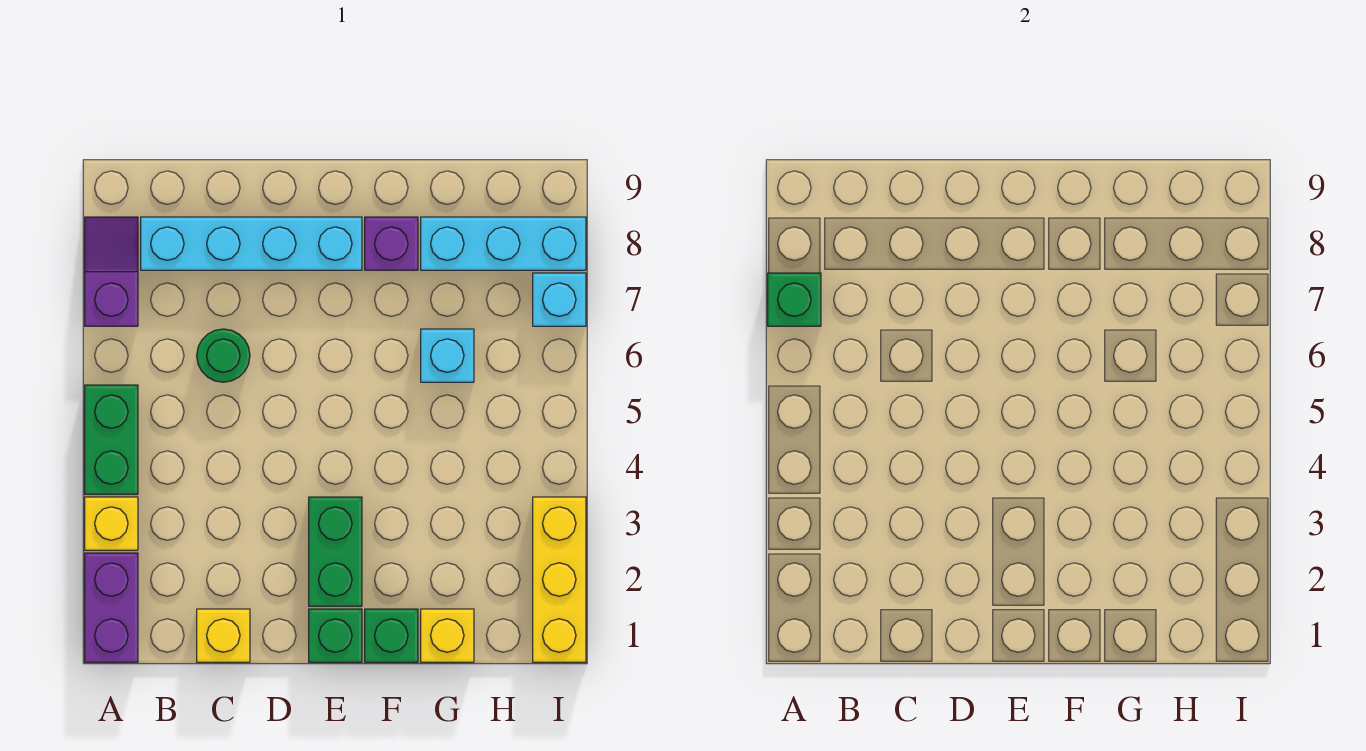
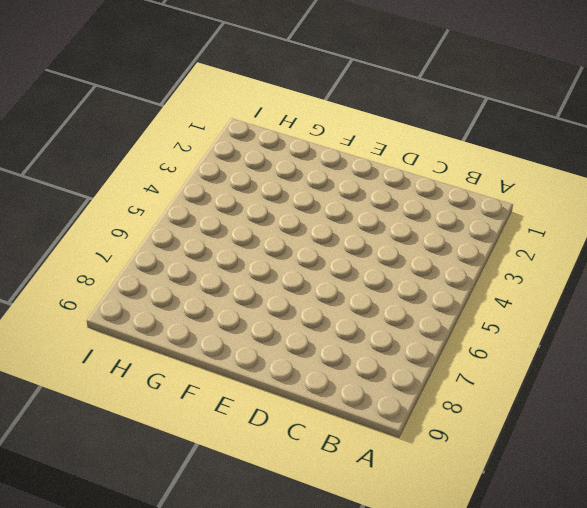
none -> purple 1x2 brick [85,553,138,662]
none -> yellow 1x1 brick [85,497,138,550]
none -> green 1x2 brick [85,385,138,494]

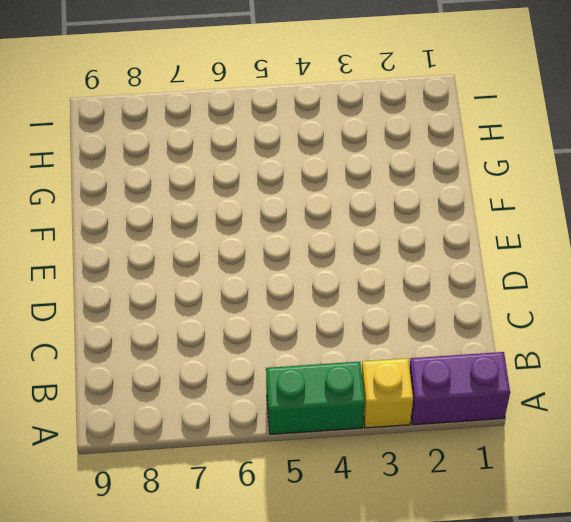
none -> purple 1x2 slope [85,217,138,326]
none -> cyan 1x4 brick [141,217,362,270]
none -> yellow 1x1 brick [197,609,250,662]

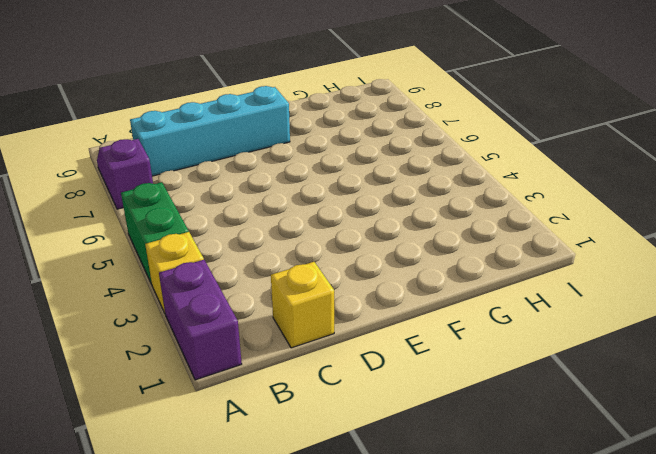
none -> green 1x1 round brick [197,329,250,382]
none -> green 1x1 brick [309,609,362,662]
none -> green 1x2 brick [309,497,362,606]

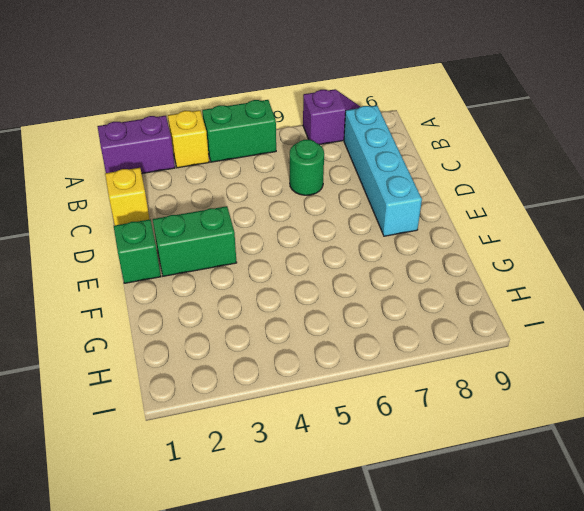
none -> green 1x1 brick [365,609,418,662]
none -> purple 1x1 brick [365,217,418,270]
none -> yellow 1x1 brick [421,609,474,662]

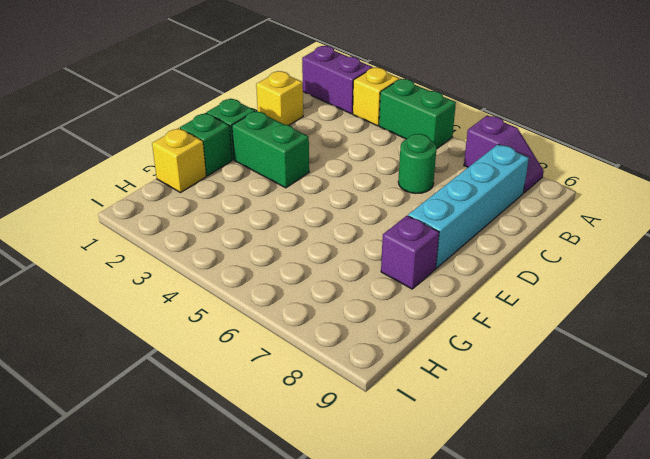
none -> cyan 1x1 brick [421,329,474,382]
none -> cyan 1x3 brick [421,217,586,270]
none -> yellow 1x3 brick [533,497,586,662]

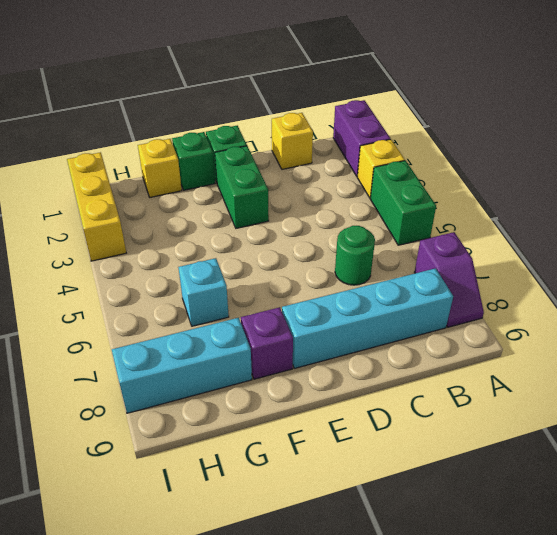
none -> cyan 1x1 brick [533,273,586,326]
none -> green 1x1 brick [768,273,821,326]

